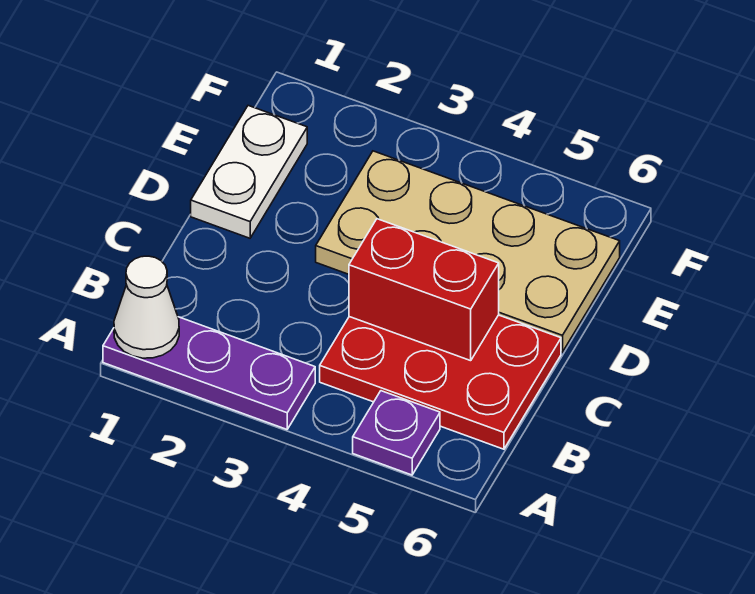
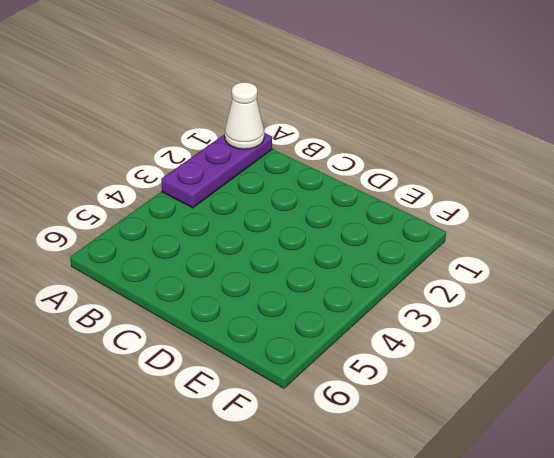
none -> purple 1x1 plate [353,391,440,475]
none -> red 2x3 plate [320,315,561,449]

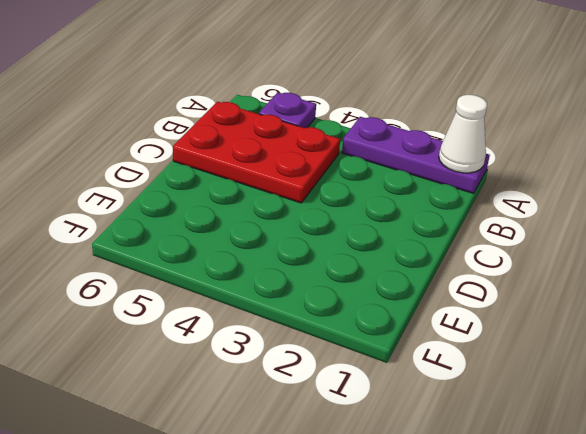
none -> white 1x2 plate [191,106,307,238]
none -> tan 2x4 plate [316,151,620,352]

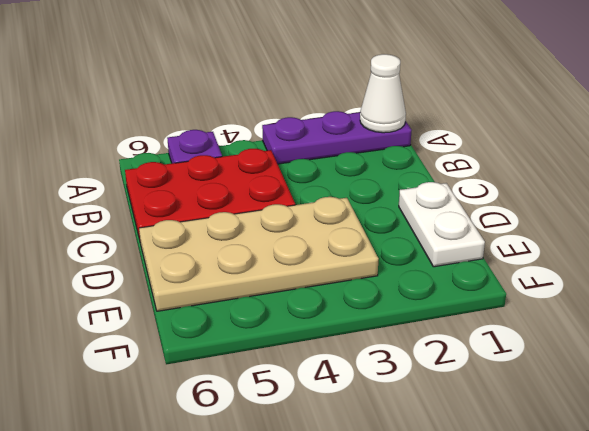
none -> red 1x2 brick [349,219,499,361]

